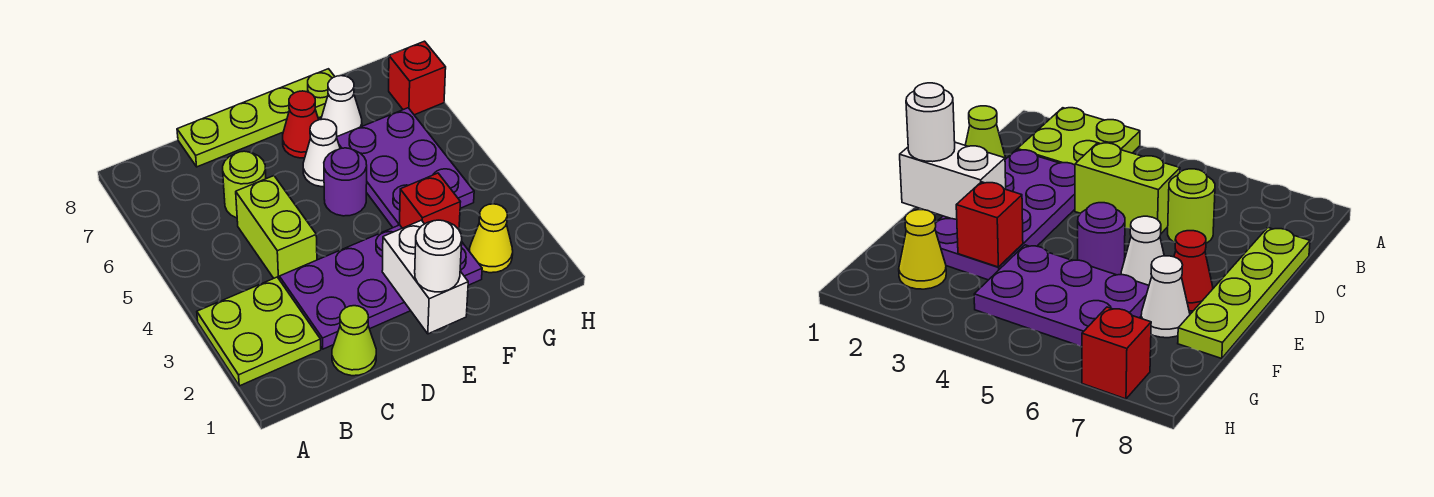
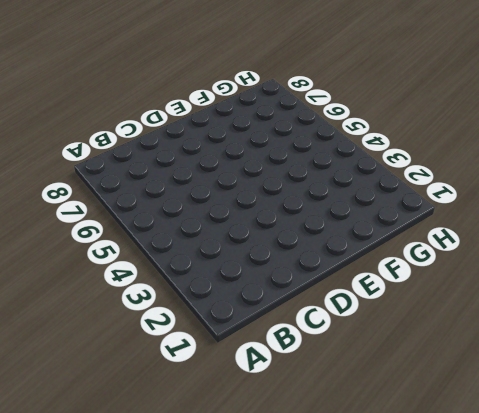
none -> lime 2x2 plate [197,277,321,386]
none -> lime 1x1 cone [332,306,376,376]
none -> purple 2x4 plate [279,225,482,349]

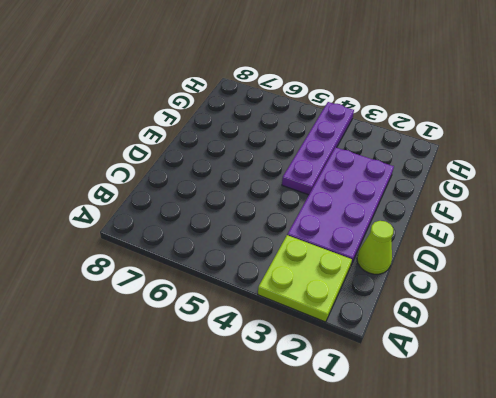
purple 1x4 plate [282,102,354,195] -> purple 2x3 plate [337,108,474,228]
none -> lime 1x2 brick [236,176,317,280]
none -> lime 1x1 round brick [223,151,266,218]
none -> lime 1x4 plate [177,69,335,167]

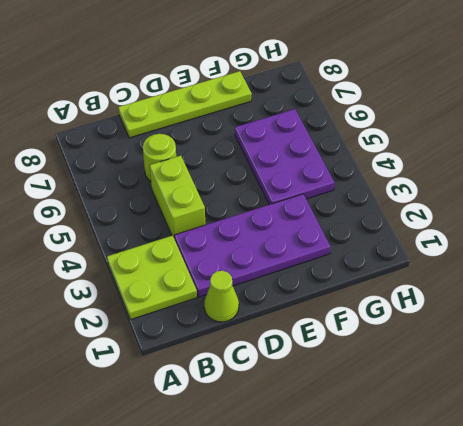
none -> purple 1x1 round brick [324,148,367,216]
none -> white 1x1 cone [303,119,340,187]
none -> red 1x1 cone [283,91,319,158]

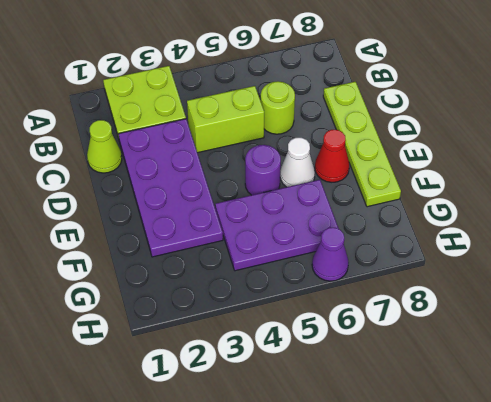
purple 1x1 cone [312,228,349,281] -> none
none -> white 1x1 cone [321,76,362,136]
none -> yellow 1x1 cone [469,204,513,273]
none -> red 1x1 brick [389,41,446,115]

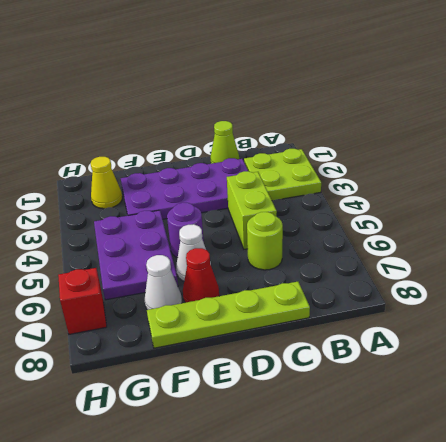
none -> white 1x2 brick [382,220,468,334]
none -> red 1x1 brick [400,173,460,229]
none -> white 1x1 round brick [415,220,462,292]

